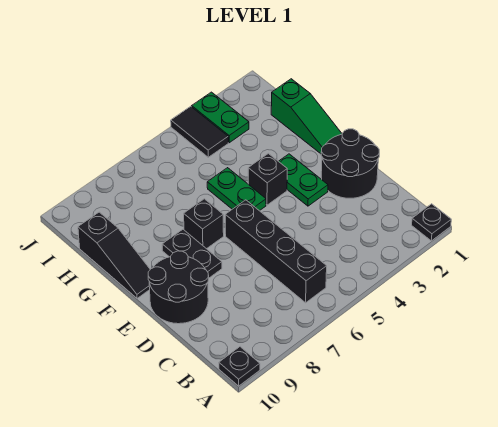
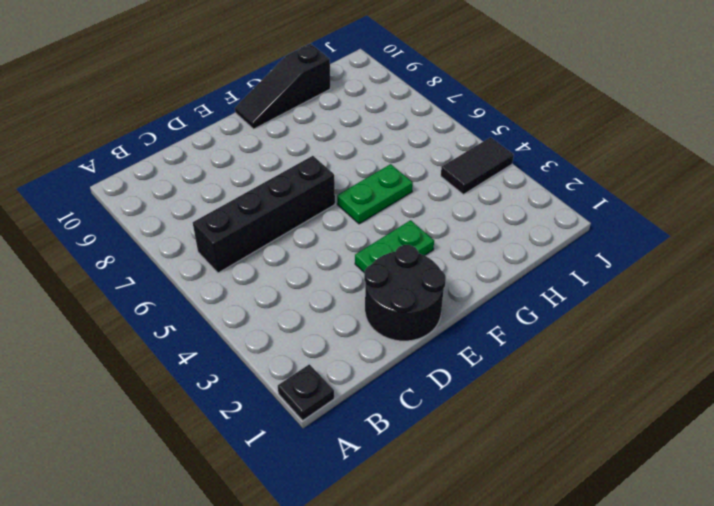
none -> black 1x1 plate [219,347,260,386]
none -> black 2x2 round brick [148,251,209,324]
none -> black 1x2 plate [162,229,222,278]

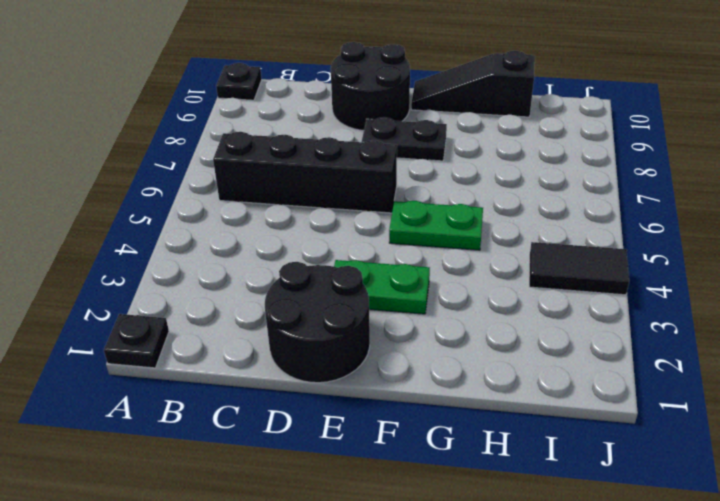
none -> green 1x3 slope [271,79,342,154]
none -> black 1x1 brick [248,153,287,205]
none -> black 1x1 brick [184,199,224,249]

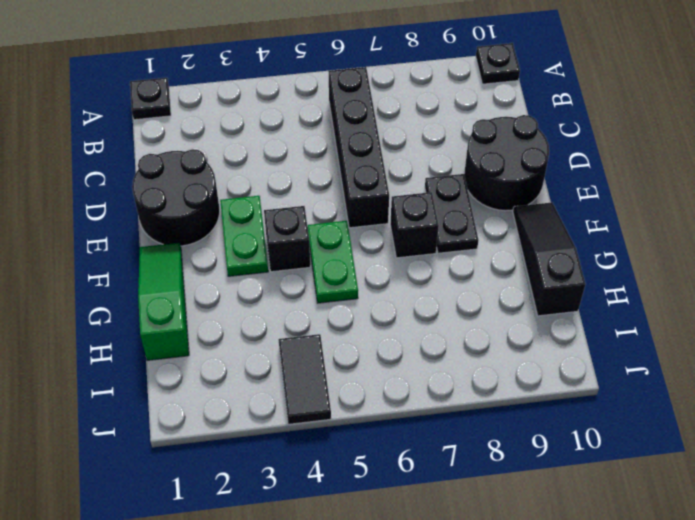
none -> green 1x2 plate [192,92,249,143]

